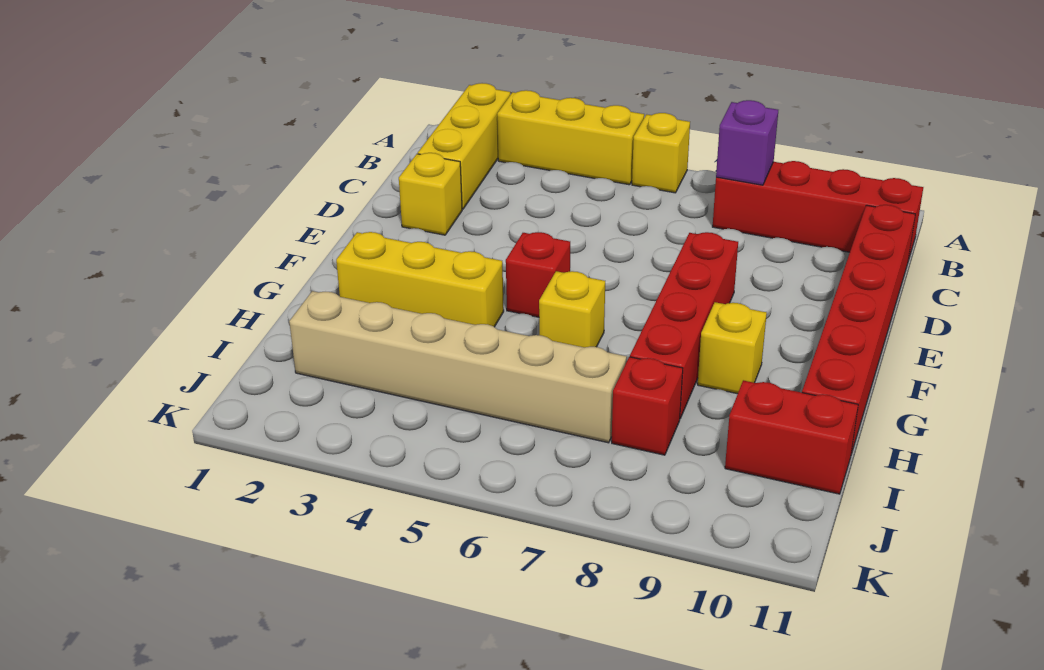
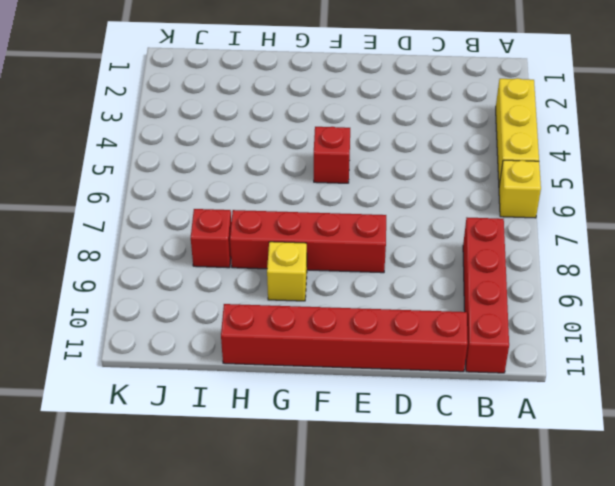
none -> yellow 1x3 brick [418,83,510,209]
none -> yellow 1x1 brick [399,153,462,235]
none -> yellow 1x3 brick [336,232,504,327]

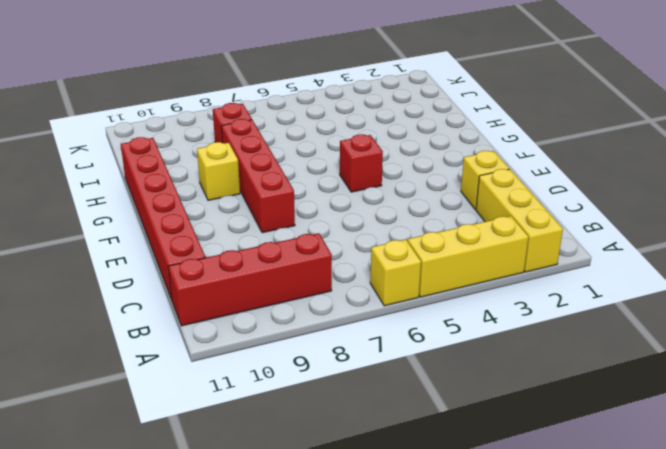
none -> yellow 1x3 brick [336,232,504,327]
none -> yellow 1x1 brick [539,271,605,348]
none -> tan 1x6 brick [289,291,627,443]

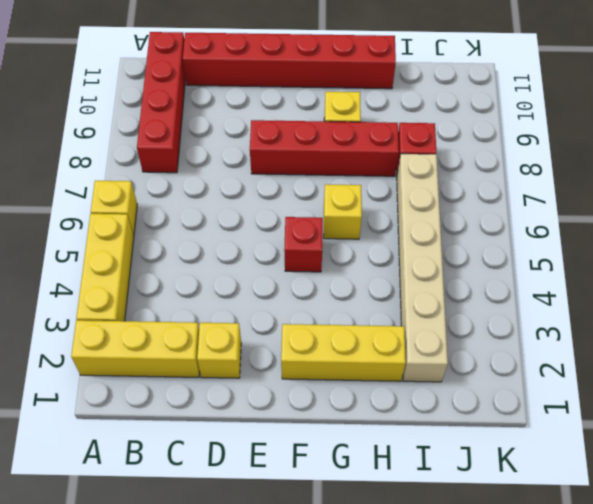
yellow 1x3 brick [281,324,406,381] -> yellow 1x3 brick turned to [336,232,504,327]
none -> red 1x2 brick [725,380,858,494]
none -> purple 1x1 brick [716,100,778,185]

